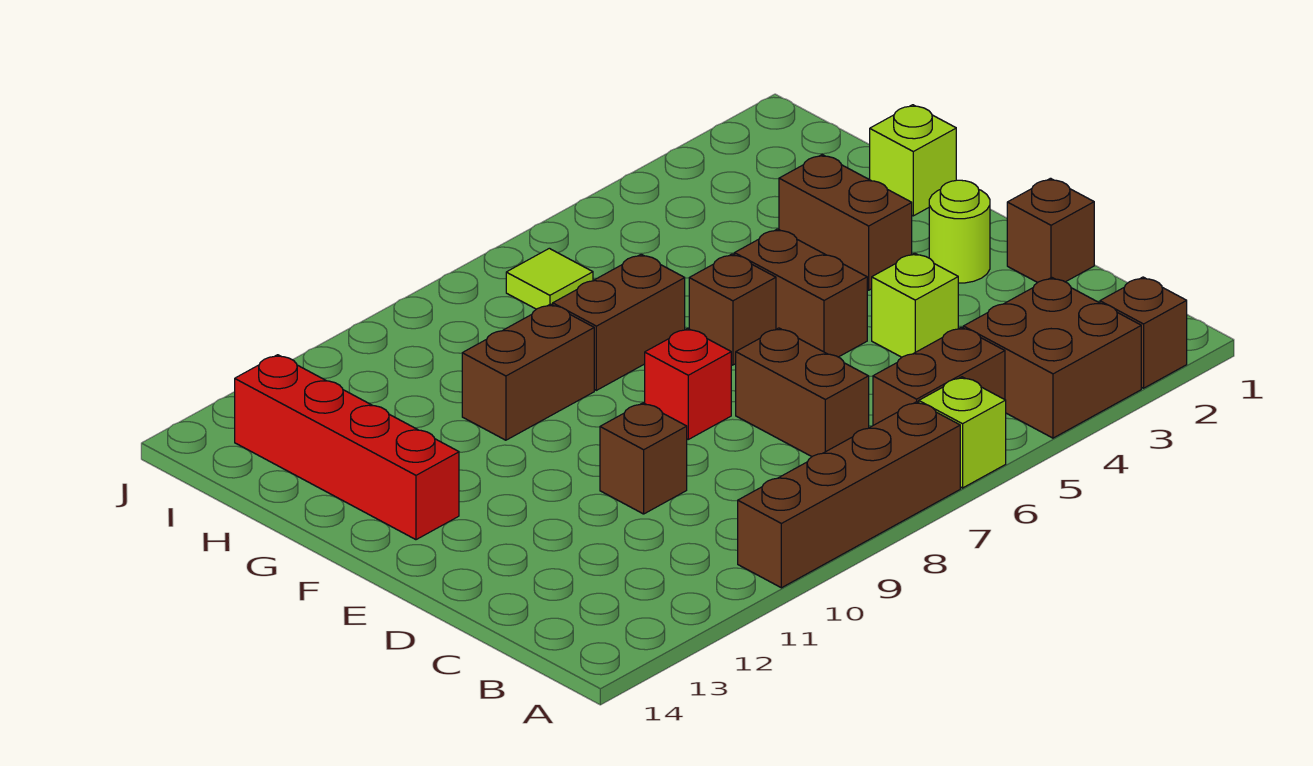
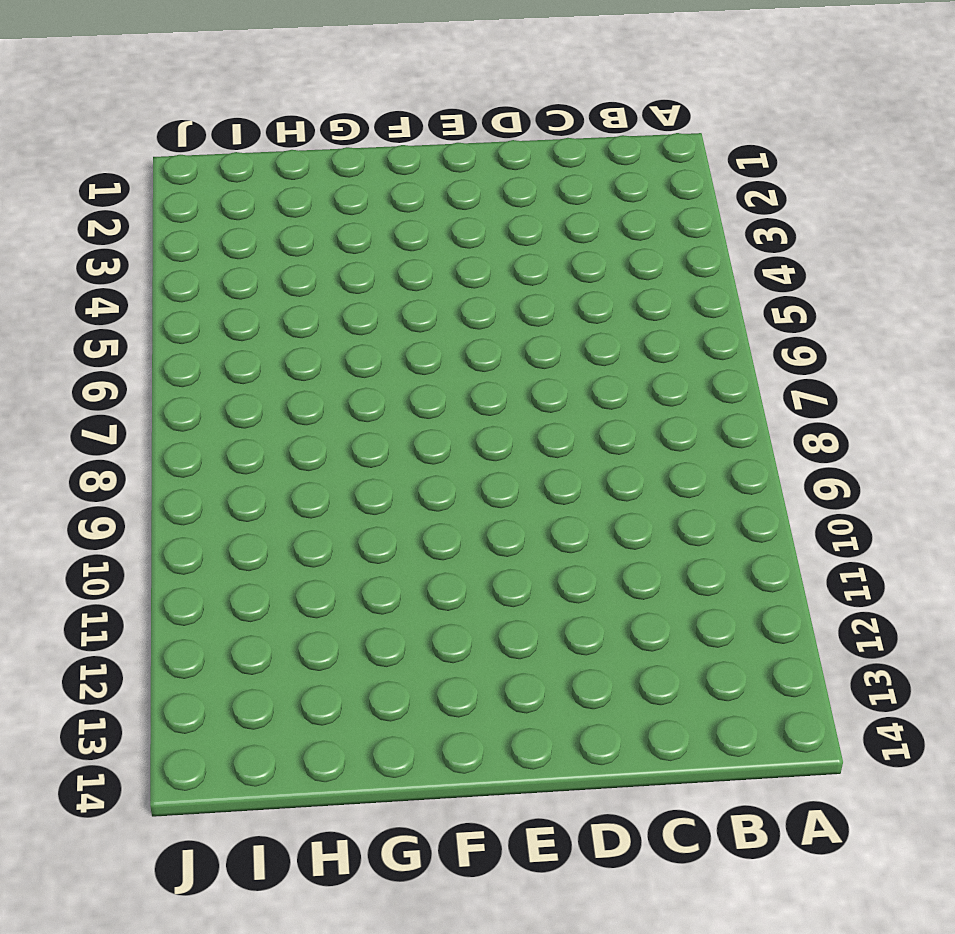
none -> brown 1x1 brick [1100,277,1187,388]
none -> brown 2x2 brick [963,278,1141,438]
none -> lime 1x1 brick [919,377,1006,488]

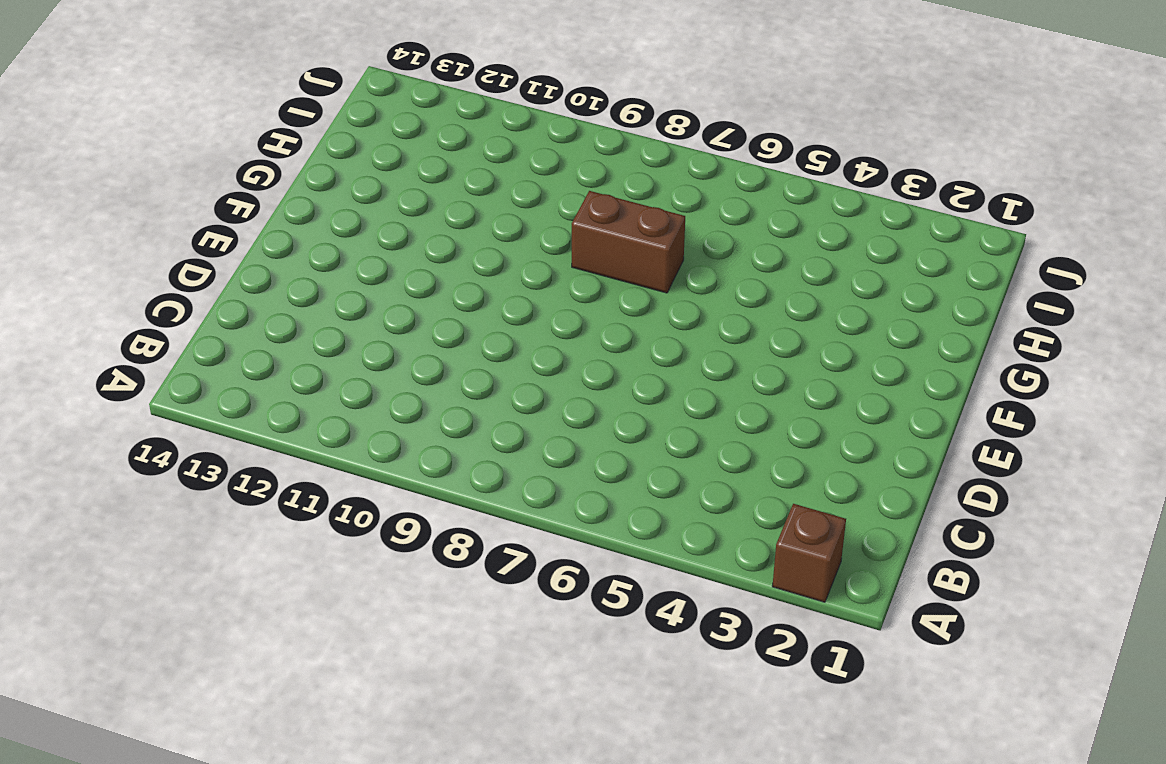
none -> brown 2x2 brick [963,278,1141,438]
none -> lime 1x1 brick [919,377,1006,488]
none -> brown 1x4 brick [738,402,960,588]

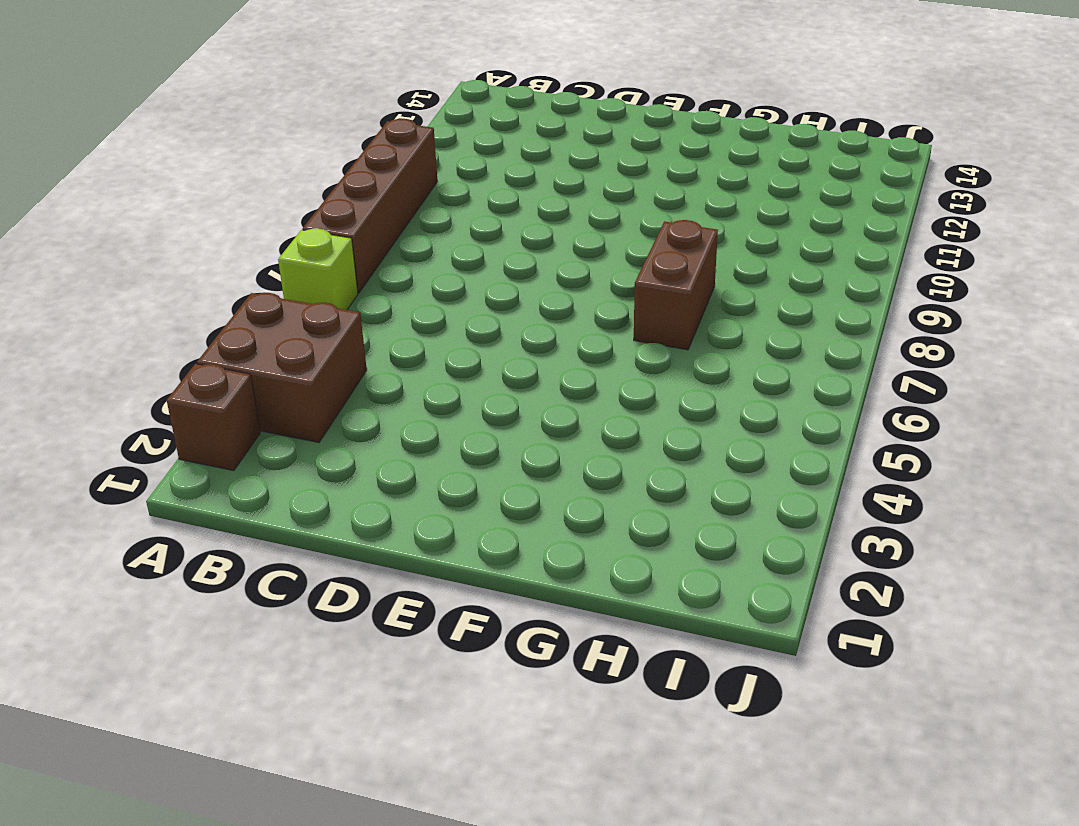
none -> brown 1x2 brick [873,327,1005,425]
none -> brown 1x2 brick [736,328,869,457]
none -> brown 1x1 brick [1007,178,1094,282]

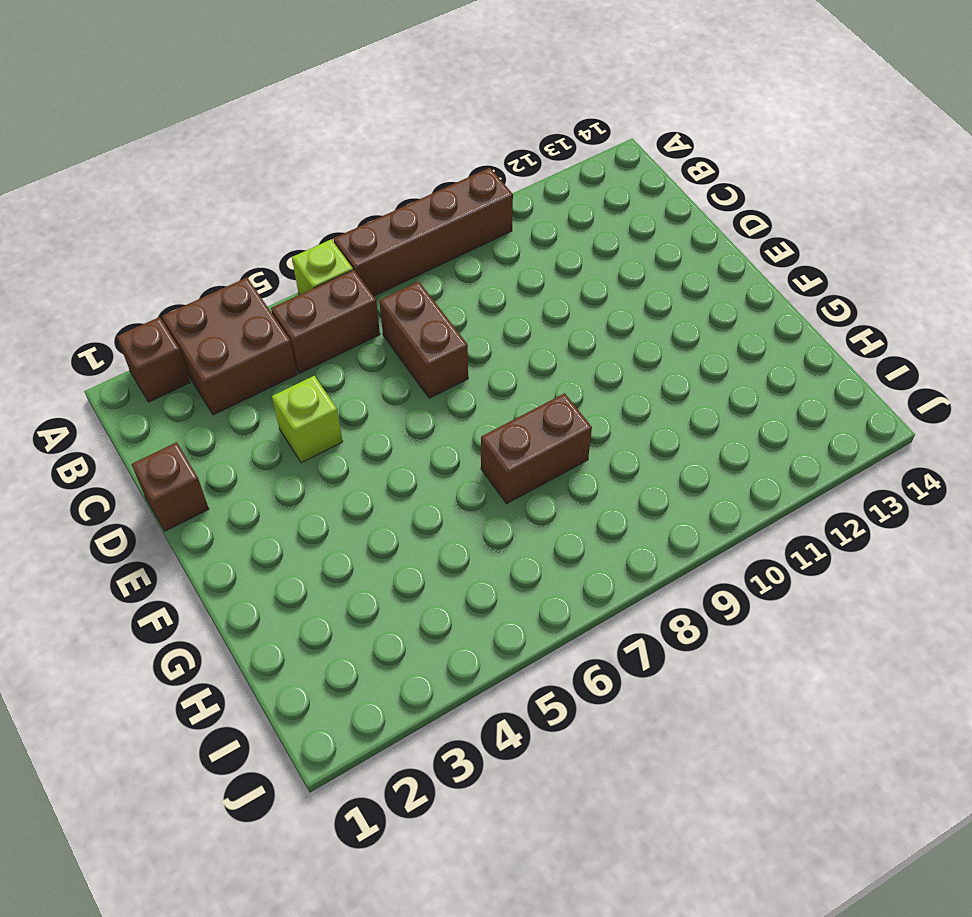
none -> brown 1x1 brick [600,403,687,514]
none -> lime 1x1 round brick [929,180,990,283]
none -> brown 1x2 brick [734,229,867,357]

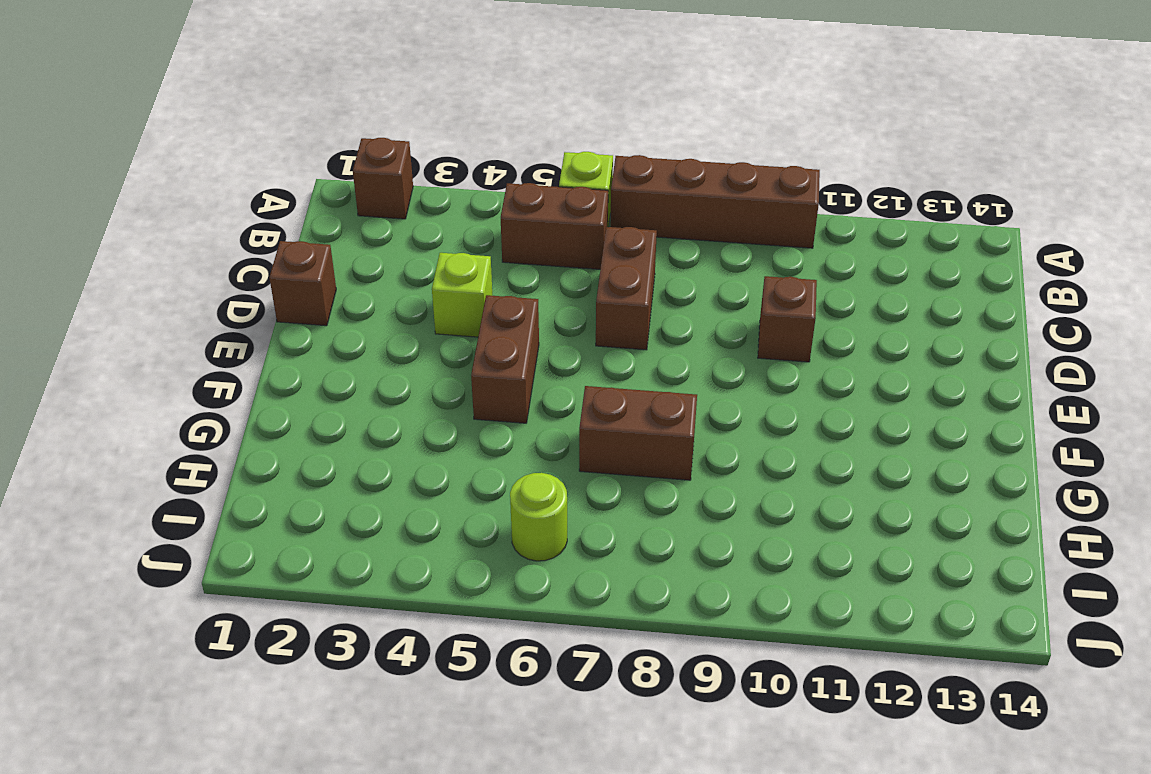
lime 1x1 round brick [510,473,567,561] -> lime 1x1 round brick moved to [929,180,990,283]
none -> brown 2x2 brick [963,278,1141,438]
none -> red 1x1 brick [645,328,731,439]
none -> brown 1x2 brick [779,155,912,290]

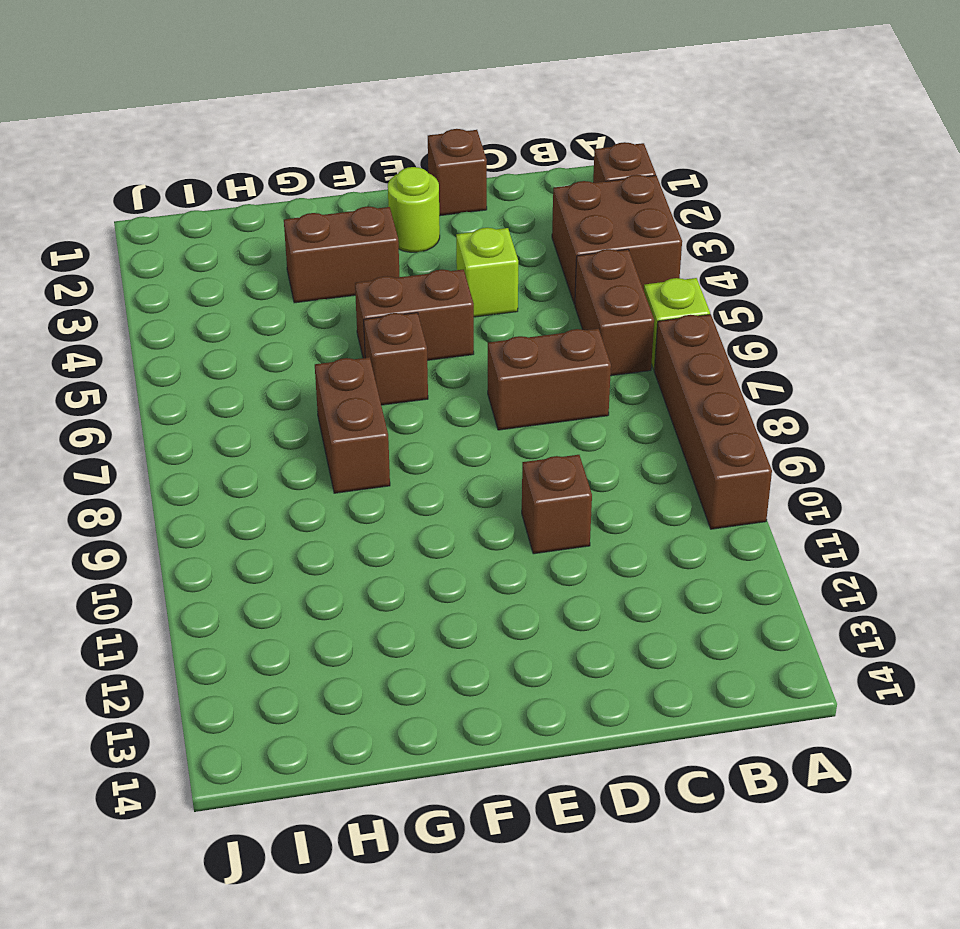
none -> red 1x1 brick [645,328,731,439]
none -> red 1x4 brick [235,355,459,540]
none -> lime 1x1 brick [870,105,956,216]

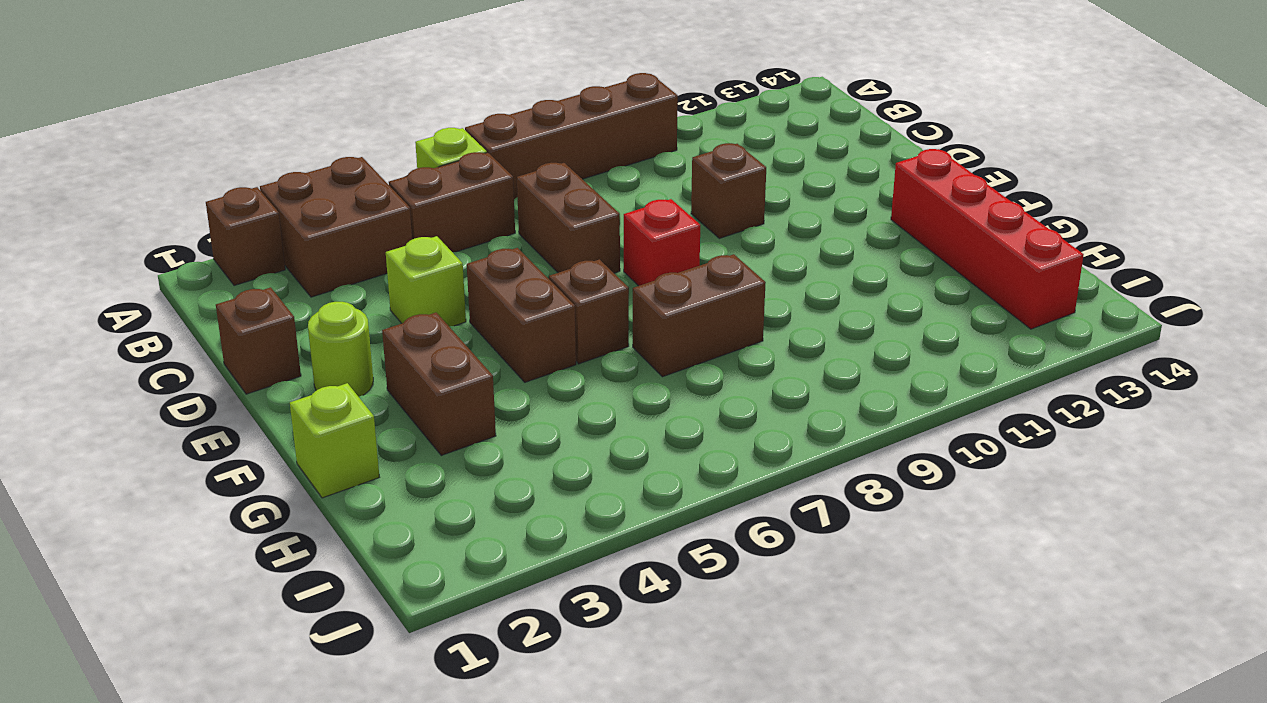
none -> brown 1x2 brick [462,304,594,440]
none -> lime 1x1 tile [506,248,593,309]

